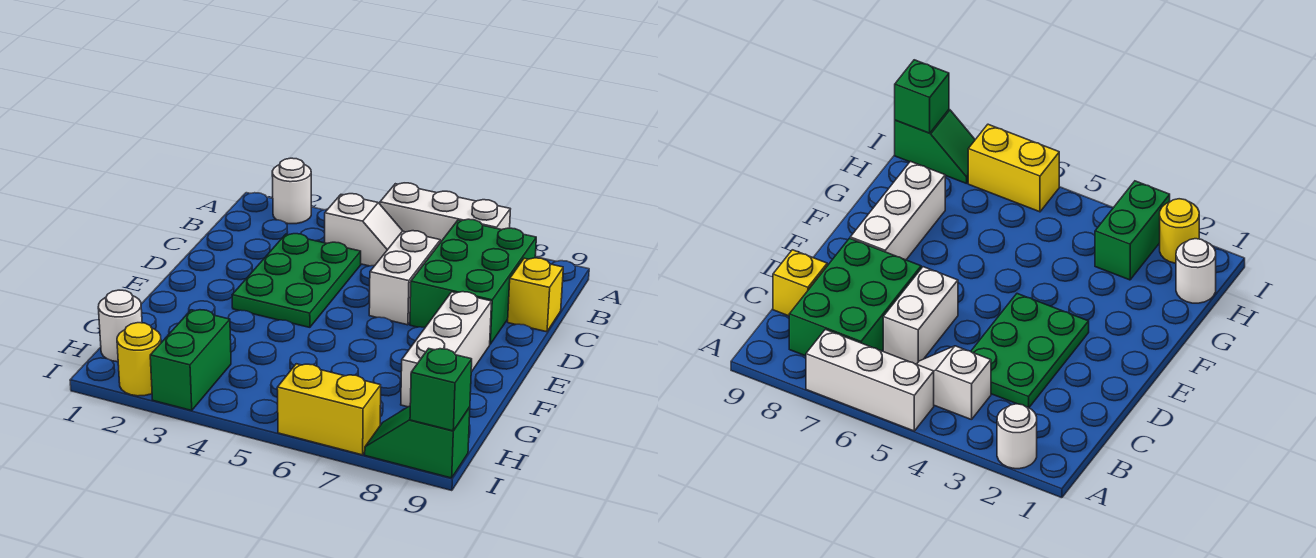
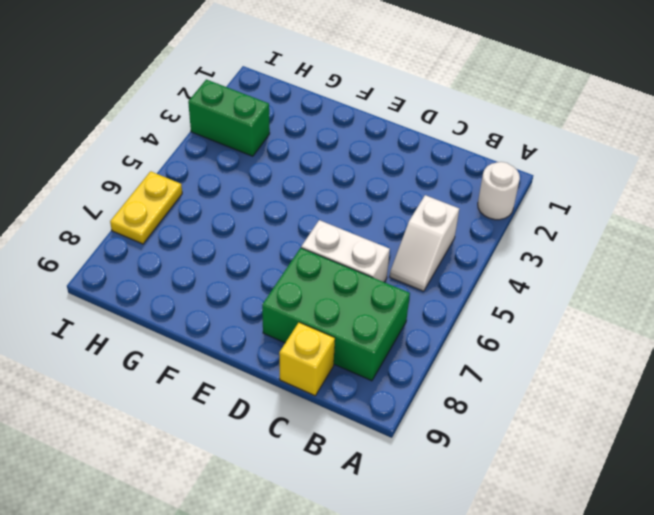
yellow 1x2 plate [110,171,182,244] -> yellow 1x2 brick [277,364,381,455]
none -> white 1x3 brick [380,183,510,242]
none -> green 2x3 plate [232,234,361,327]
none -> white 1x3 brick [401,292,492,407]

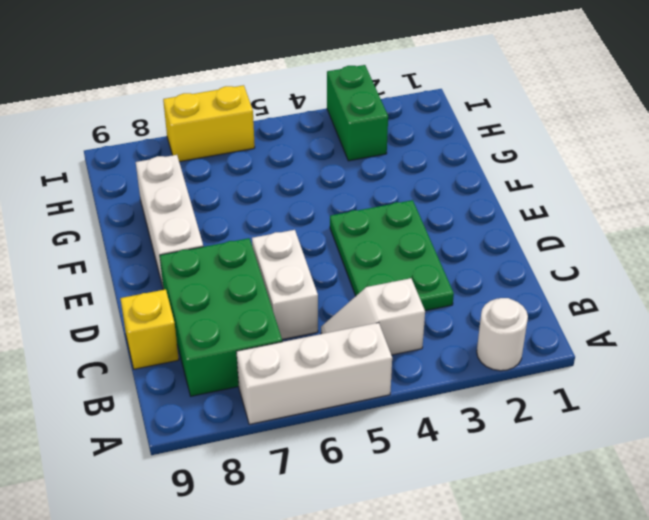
none -> white 1x1 round brick [98,290,142,362]
none -> yellow 1x1 round brick [117,323,161,396]
none -> green 1x2 slope [365,406,470,478]

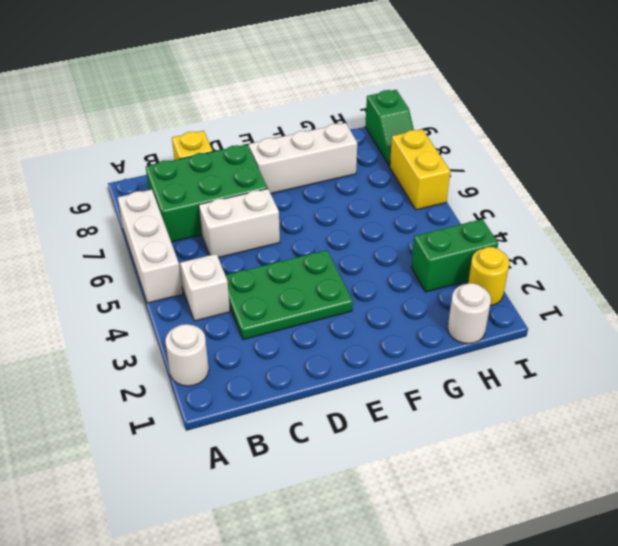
none -> green 1x1 brick [410,348,472,431]

